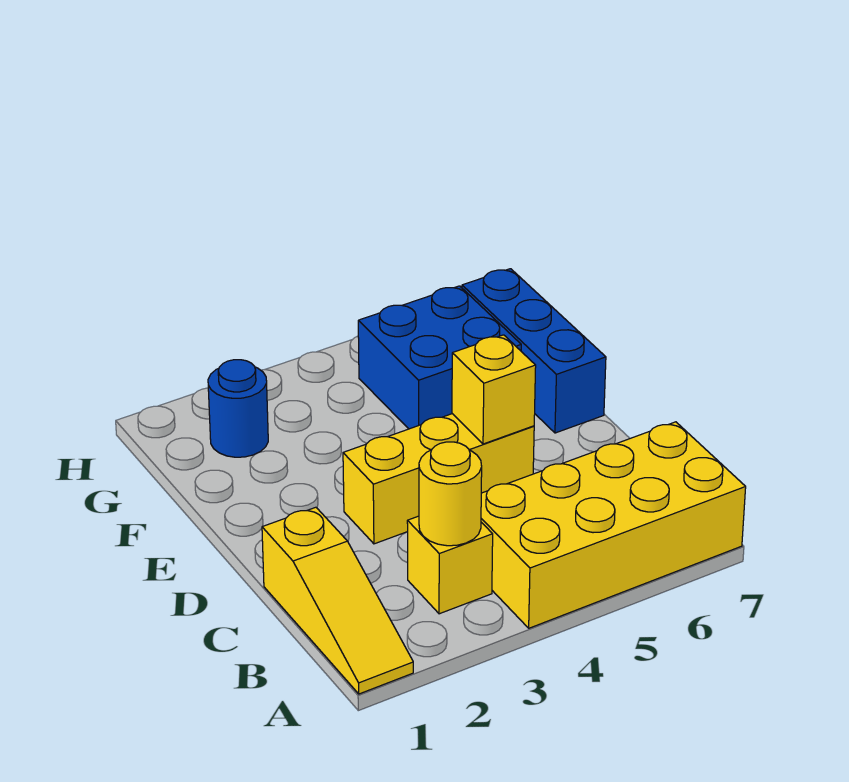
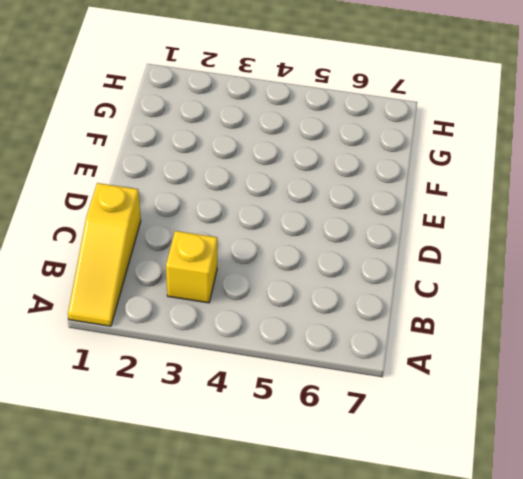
none -> yellow 2x4 brick [481,422,746,628]
none -> yellow 1x3 brick [343,414,534,544]

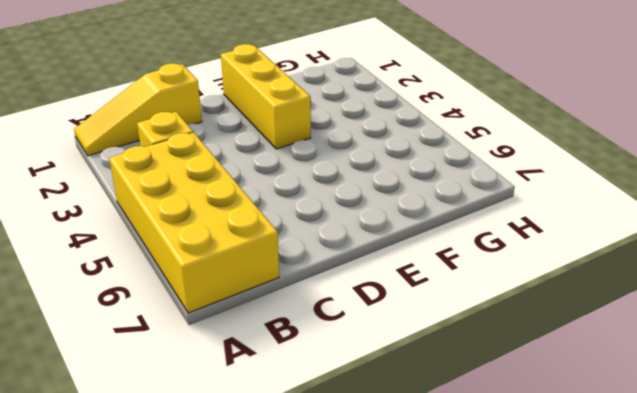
yellow 1x3 brick [221,44,311,149] -> yellow 1x3 brick moved to [343,414,534,544]
none -> blue 1x3 brick [462,269,606,433]
none -> blue 2x2 brick [358,286,521,429]

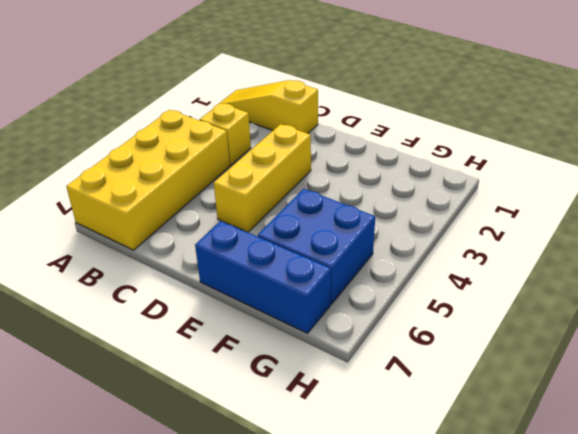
none -> blue 1x1 round brick [208,360,268,457]
none -> yellow 1x1 round brick [419,442,482,546]

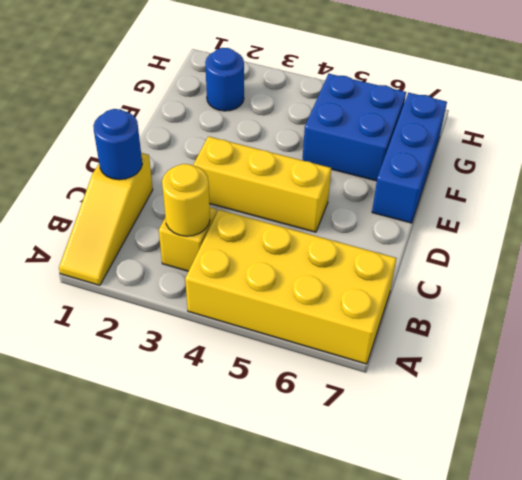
blue 1x1 round brick [93,109,142,180] -> none
none -> yellow 1x1 brick [452,335,536,444]

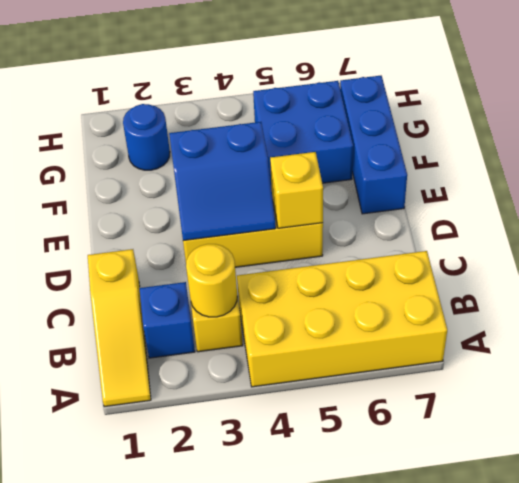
blue 1x1 brick [139,282,195,358] -> none
blue 2x2 slope [169,122,276,241] -> none

